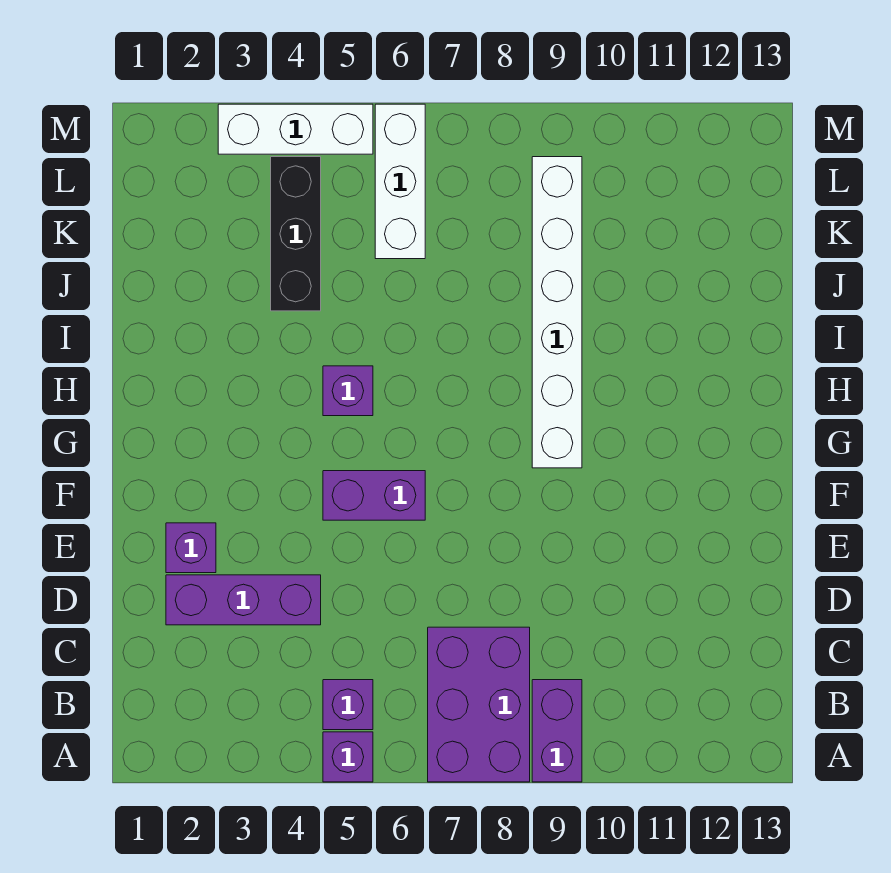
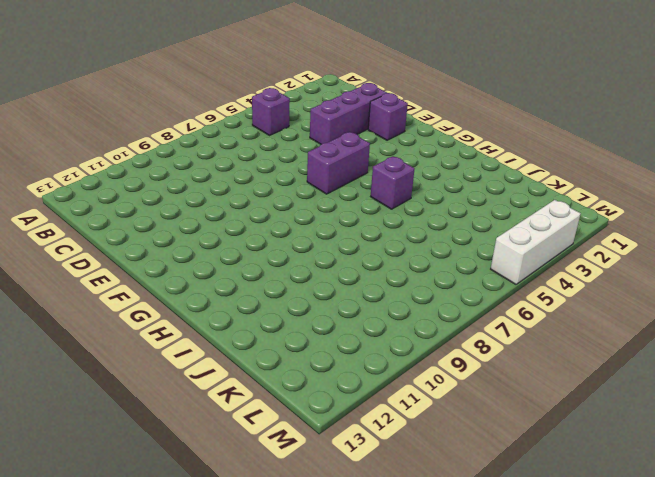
none -> purple 1x1 brick [323,732,373,782]
none -> purple 2x3 brick [428,627,530,782]
none -> purple 1x2 brick [532,680,582,782]

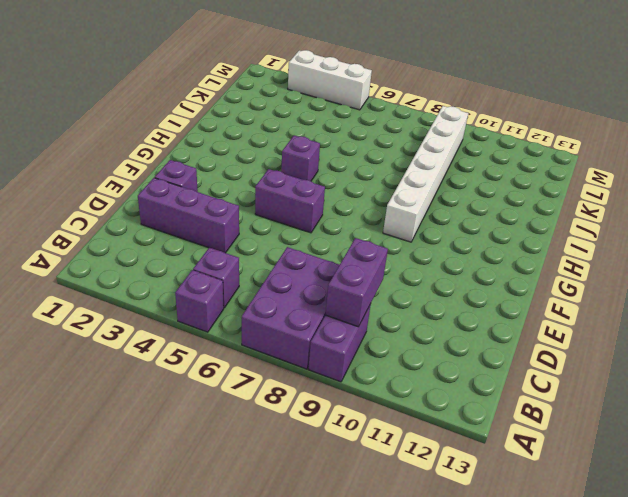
purple 1x2 brick [325,238,388,327] -> none
none -> black 1x3 brick [271,157,321,311]
none -> white 1x3 brick [375,104,425,259]

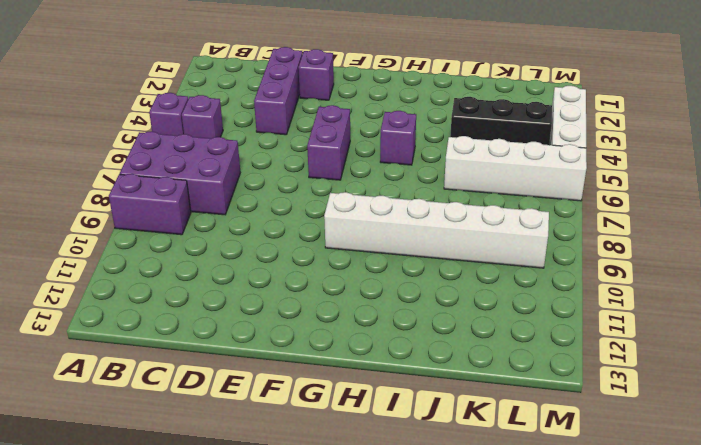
white 1x4 brick [444,136,587,201] -> white 1x3 brick [375,104,425,259]

